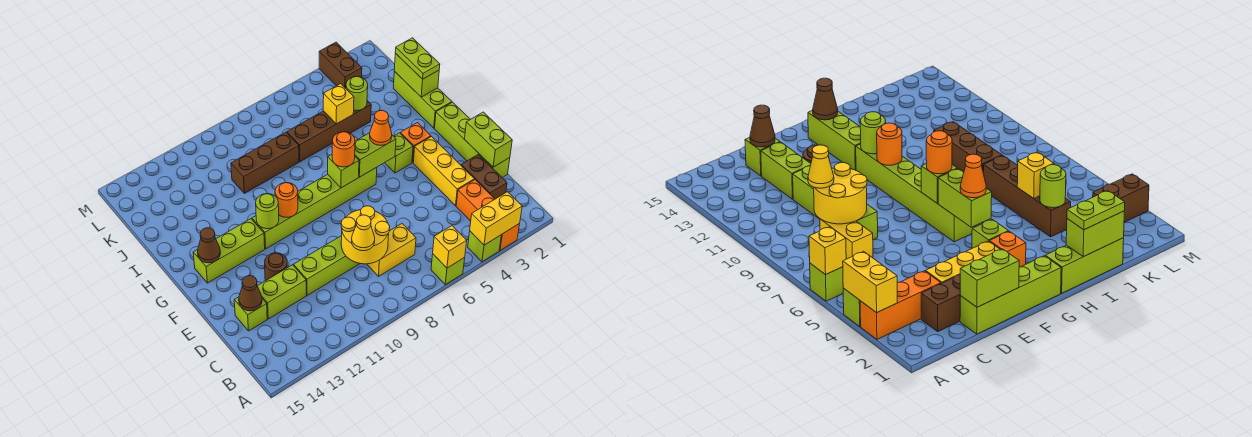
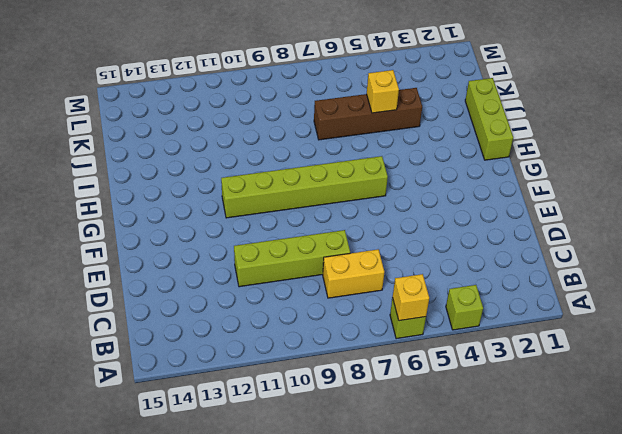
none -> orange 1x3 brick [456,180,520,250]
none -> brown 1x2 brick [461,155,507,199]
none -> lime 1x4 brick [435,102,510,178]
none -> yellow 1x3 brick [413,137,474,206]

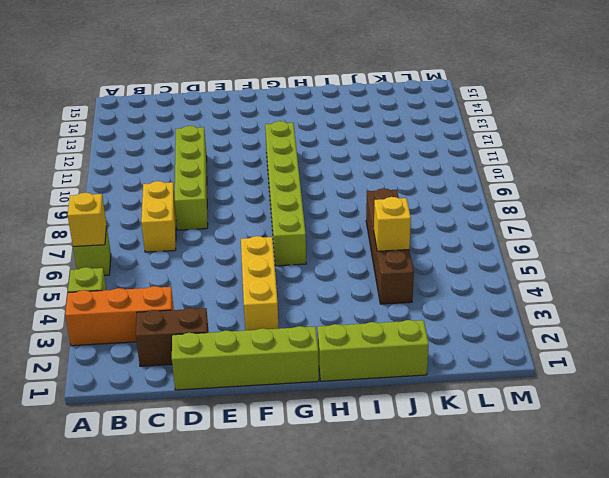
yellow 1x3 brick [241,236,279,330] -> yellow 1x3 brick turned to [413,137,474,206]
none -> lime 1x2 brick [258,265,306,319]
none -> lime 1x1 brick [234,297,267,331]
none -> brown 1x1 round brick [265,253,288,281]
none -> orange 1x1 brick [400,123,431,162]

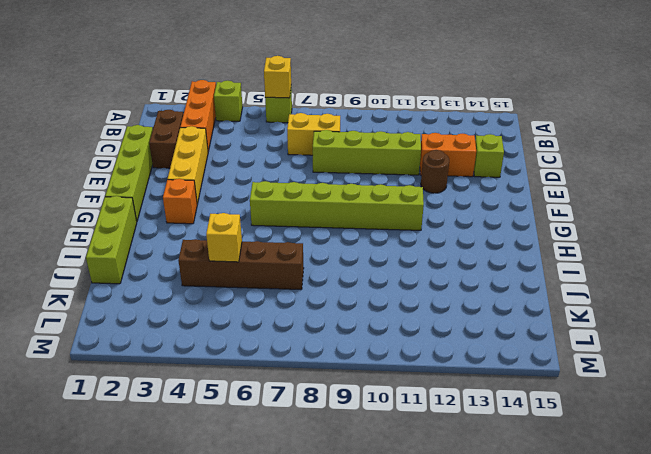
orange 1x2 brick [420,133,476,177] -> lime 1x2 brick [258,265,306,319]
none -> lime 1x1 brick [385,133,413,173]
none -> lime 1x3 brick [193,219,265,283]
none -> brown 1x3 brick [231,132,299,193]
none -> brown 1x2 brick [319,42,362,88]

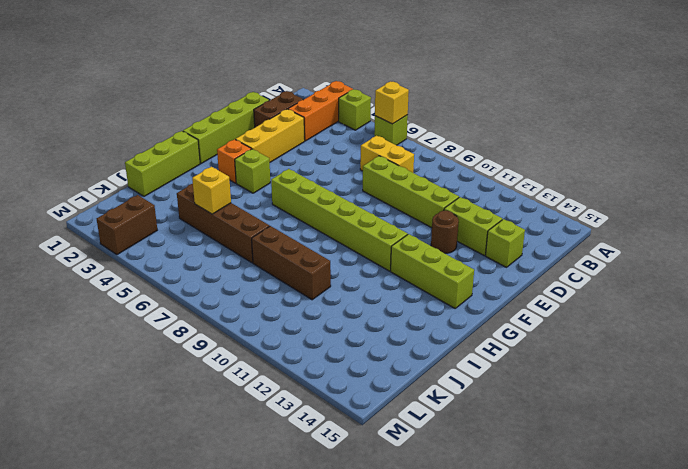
none -> yellow 1x2 brick [470,192,522,245]
none -> yellow 2x2 round brick [341,206,390,264]
none -> lime 1x2 brick [465,112,512,167]
none -> brown 1x1 cone [239,276,262,311]

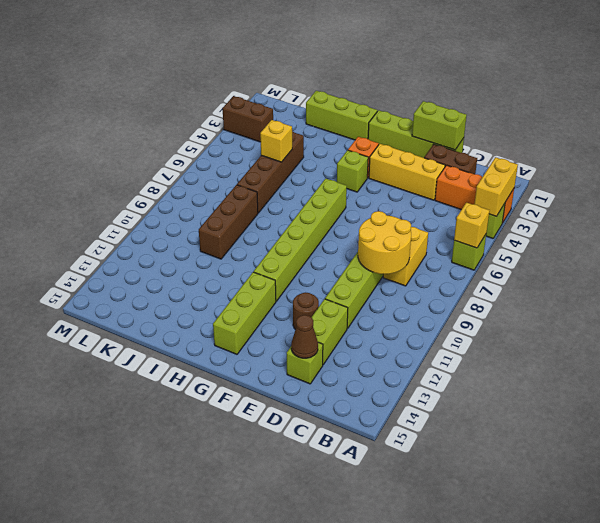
none -> lime 1x2 brick [355,133,396,177]
none -> lime 1x1 brick [328,155,359,188]
none -> orange 1x1 round brick [275,182,298,217]
none -> lime 1x1 round brick [256,194,279,229]

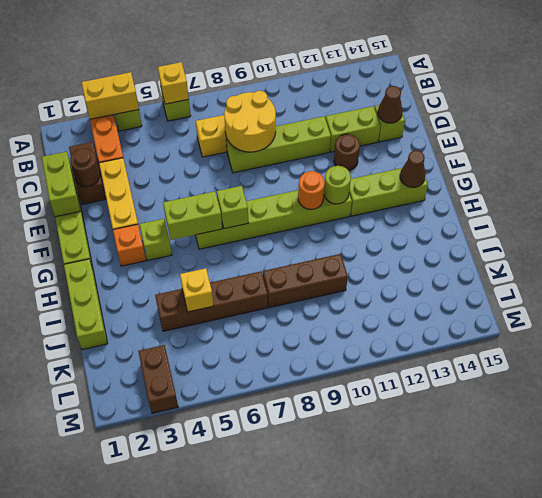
brown 1x1 round brick [70,148,100,187] -> none
none -> lime 1x2 brick [394,53,439,97]
none -> lime 1x1 round brick [346,77,368,111]
none -> yellow 1x1 cone [352,215,375,251]
none -> orange 1x1 cone [370,111,392,145]

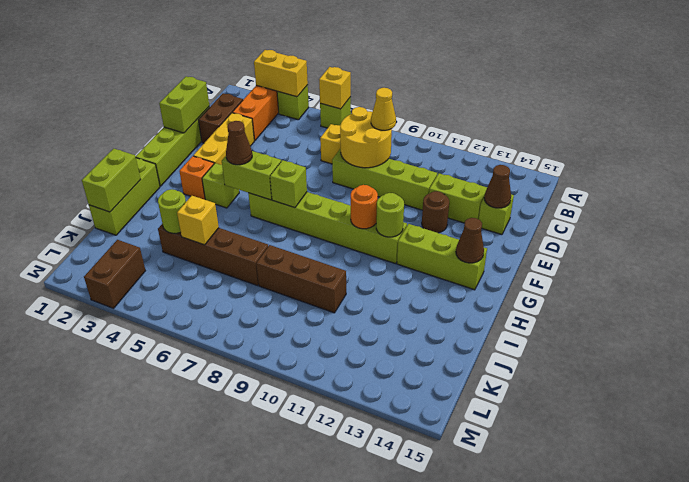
brown 1x1 cone [226,121,252,165] -> orange 1x1 cone [370,111,392,145]
none -> orange 1x1 round brick [332,132,355,167]
none -> lime 1x2 plate [395,38,440,79]

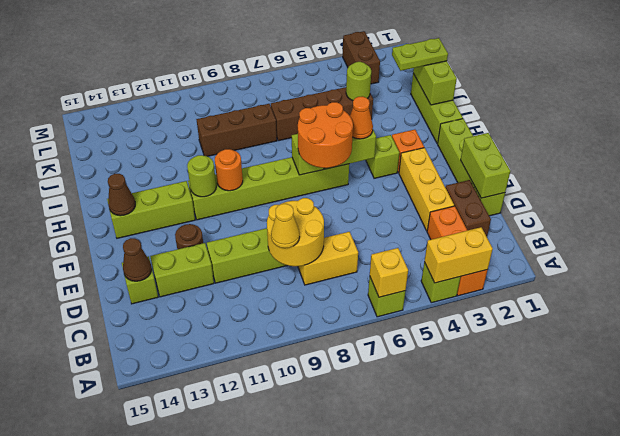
orange 2x2 round brick [298,102,353,168] -> orange 1x1 round brick [332,132,355,167]
lime 1x2 plate [392,38,448,71] -> lime 1x2 plate turned to [395,38,440,79]
none -> yellow 1x1 brick [323,84,354,124]

